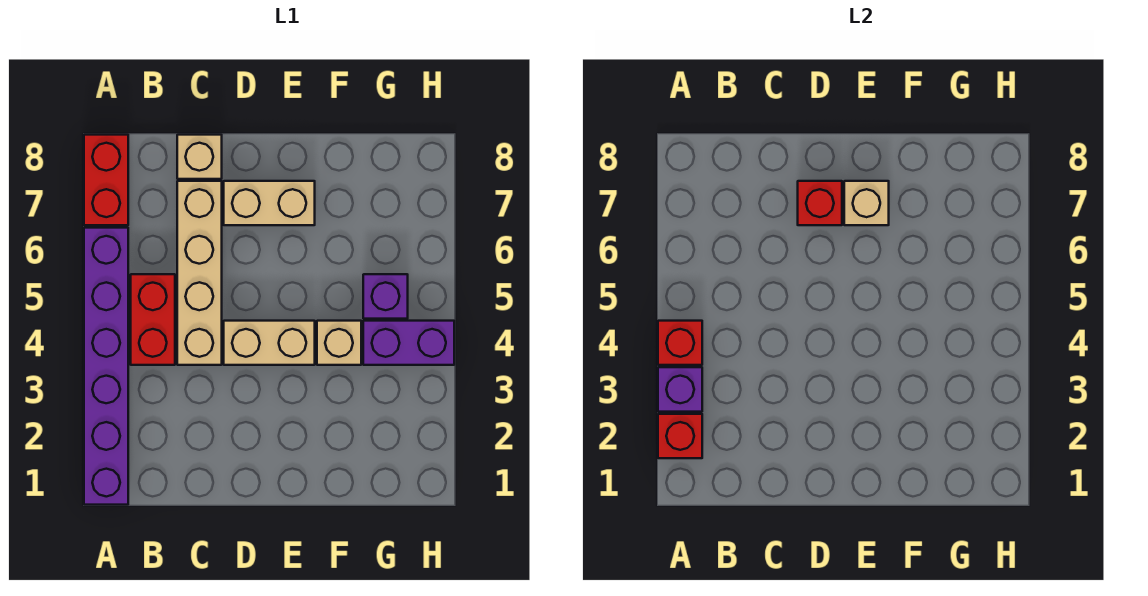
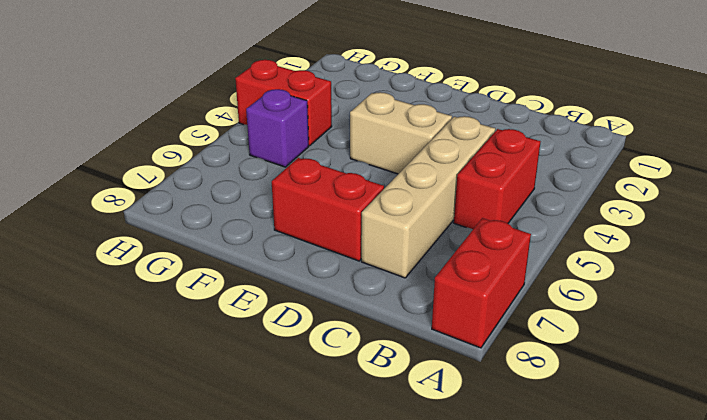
red 1x2 brick [272,158,384,261] -> tan 1x2 brick [224,181,315,225]
red 1x2 brick [235,60,332,146] -> purple 1x2 brick [363,321,454,365]
none -> purple 1x6 brick [84,228,128,505]
none -> tan 1x1 brick [177,135,222,179]
none -> tan 1x1 brick [317,321,361,365]

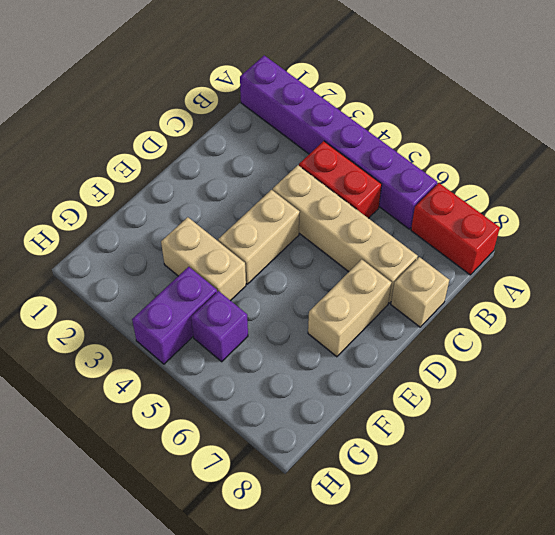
tan 1x2 brick [161,217,246,301] -> tan 1x1 brick [317,321,361,365]
none -> red 1x1 brick [658,414,702,458]
none -> purple 1x1 brick [658,367,702,412]
none -> red 1x1 brick [658,321,702,365]

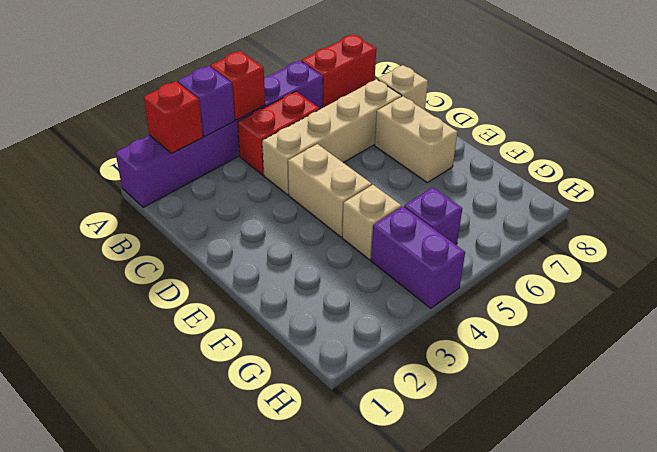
none -> red 1x1 brick [798,181,842,225]
none -> tan 1x1 brick [844,181,889,225]

